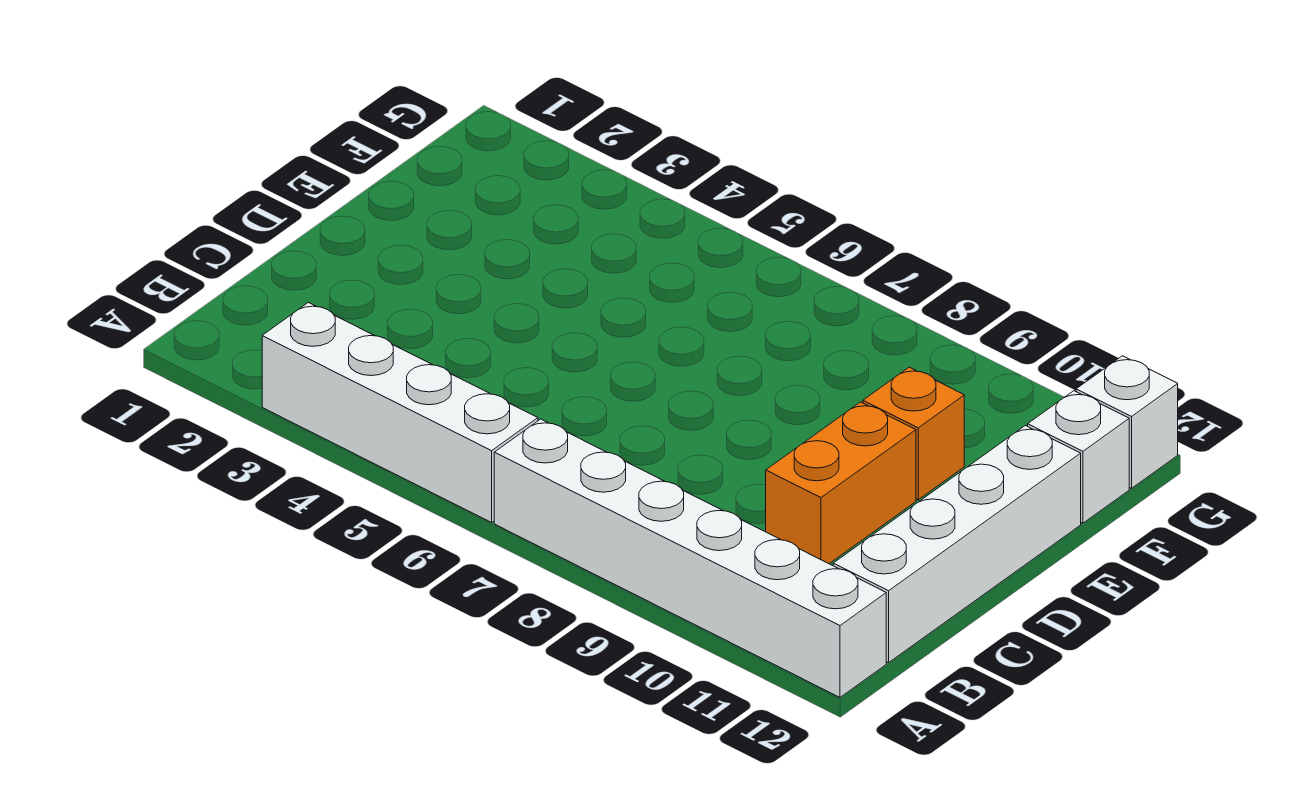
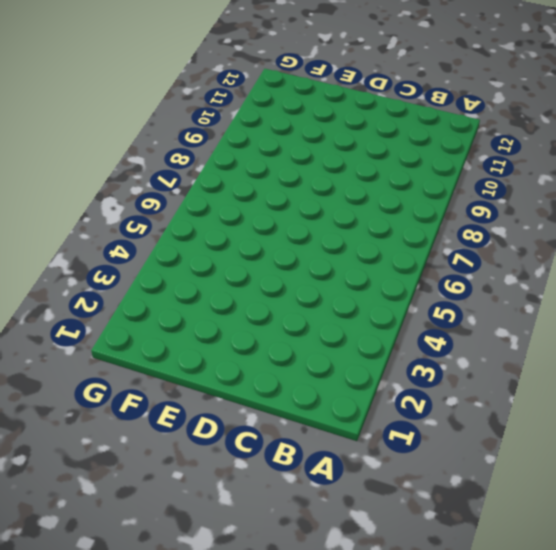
none -> white 1x4 brick [262,303,538,522]
none -> white 1x6 brick [494,419,886,697]

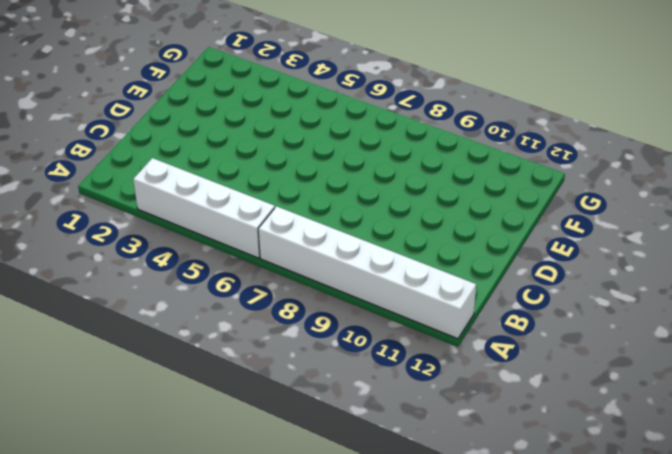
none -> white 1x4 brick [833,426,1081,663]
none -> orange 1x2 brick [766,402,916,564]

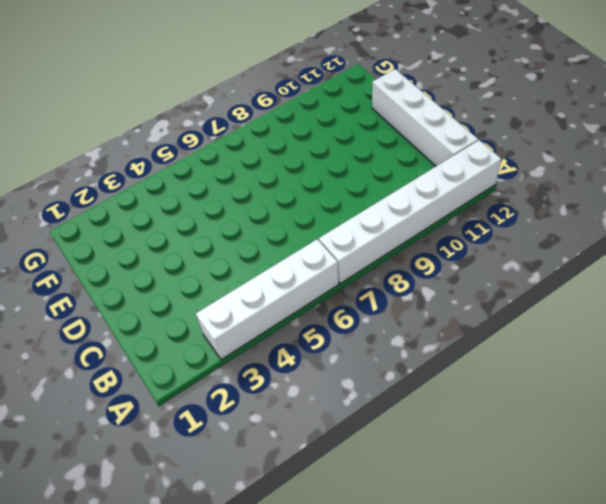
none -> orange 1x2 brick [766,402,916,564]
none -> orange 1x1 brick [863,367,964,500]

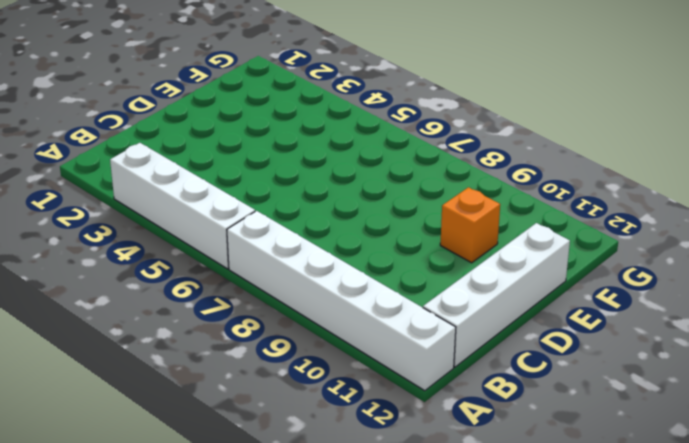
none -> orange 1x2 brick [766,402,916,564]
none -> white 1x1 brick [1028,391,1129,523]

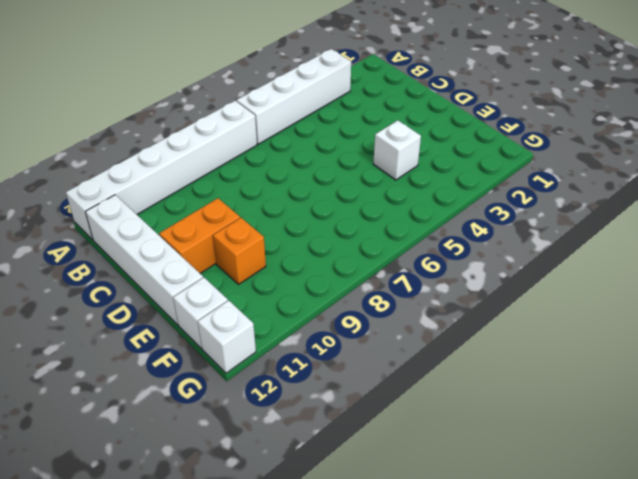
orange 1x2 brick [159,198,240,273] -> orange 1x2 brick turned to [766,402,916,564]
white 1x1 brick [373,120,421,180] -> none

